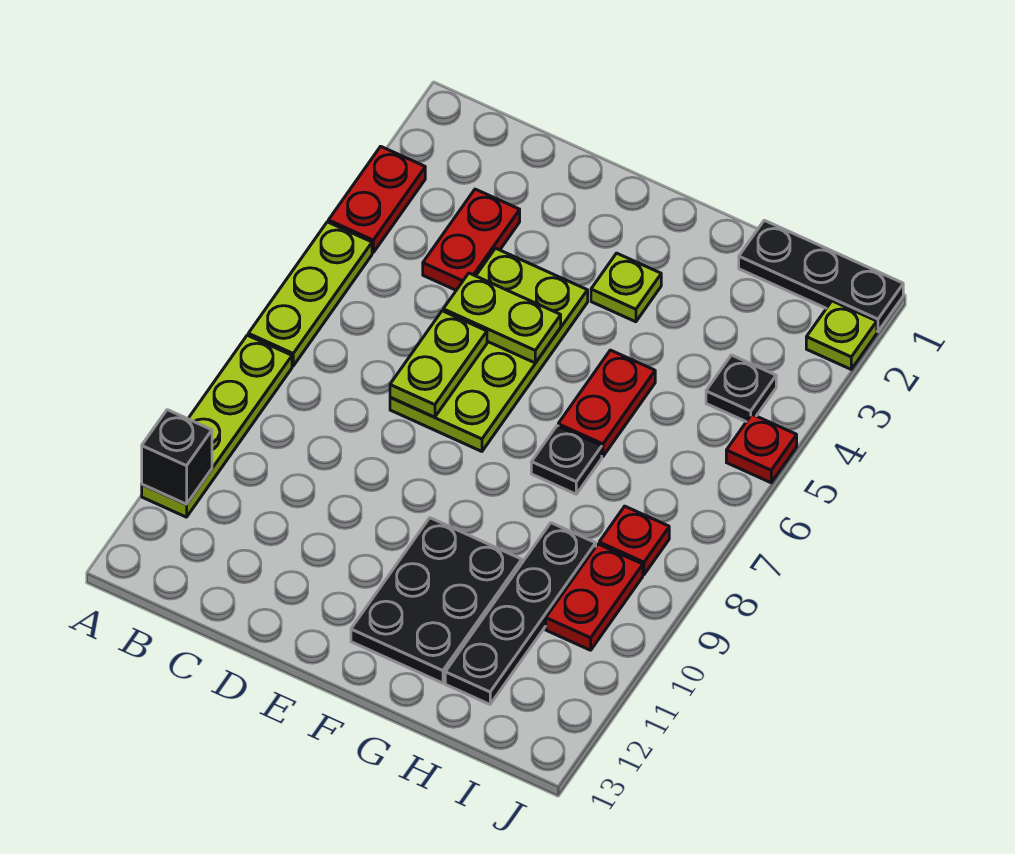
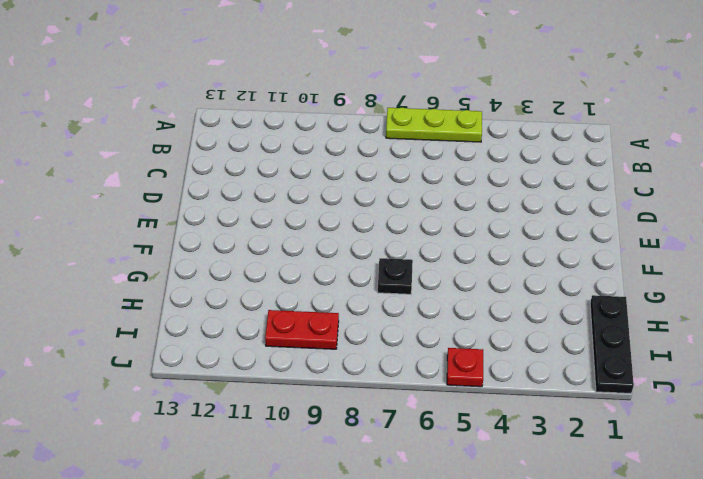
none -> red 1x2 plate [328,146,425,253]
none -> lime 1x4 plate [142,335,292,517]
none -> red 1x2 plate [423,189,520,290]

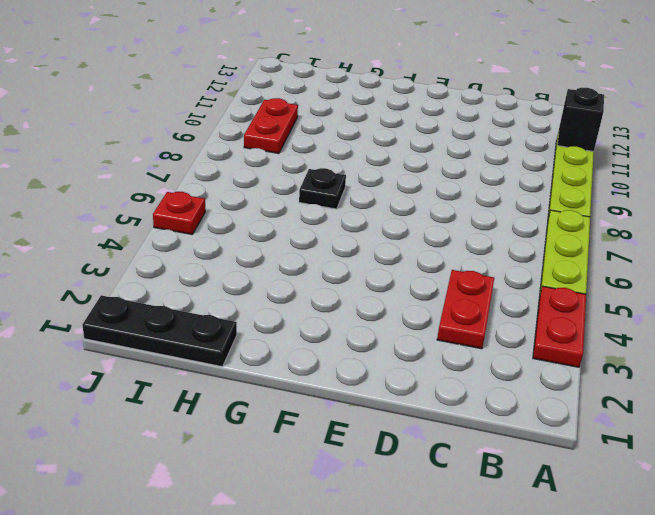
none -> lime 2x4 plate [390,248,588,451]
none -> lime 1x1 plate [591,253,661,322]
none -> black 2x3 plate [351,518,522,683]

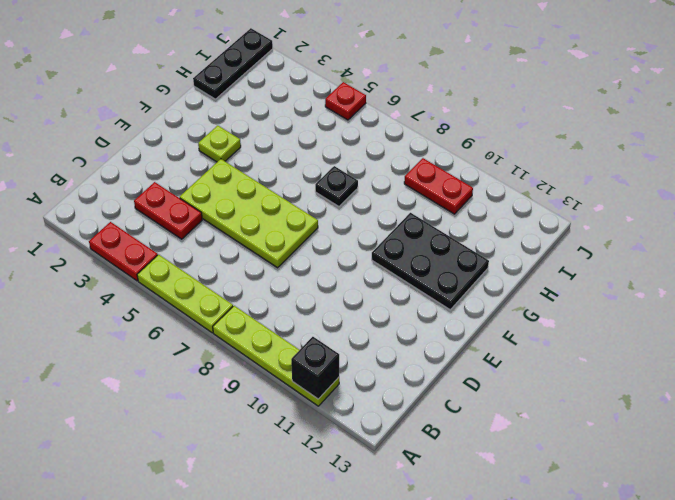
none -> red 1x2 plate [558,350,655,456]
none -> black 1x4 plate [445,523,596,704]
none -> black 1x1 plate [706,355,776,422]

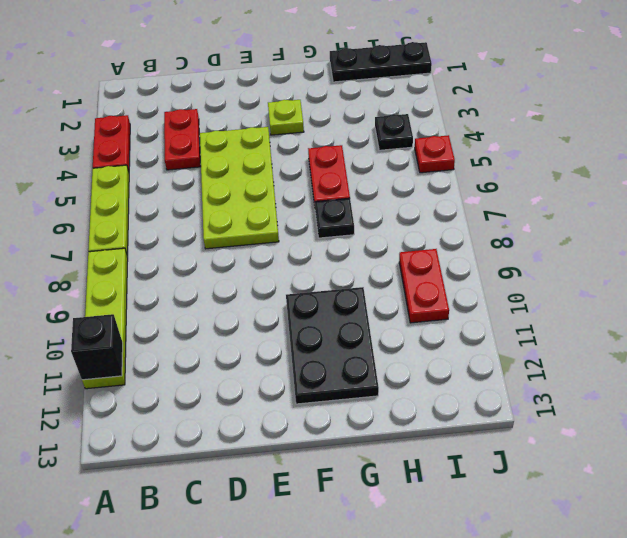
none -> black 1x4 plate [445,523,596,704]
none -> red 1x1 plate [599,506,669,575]
none -> lime 1x1 plate [806,301,877,369]

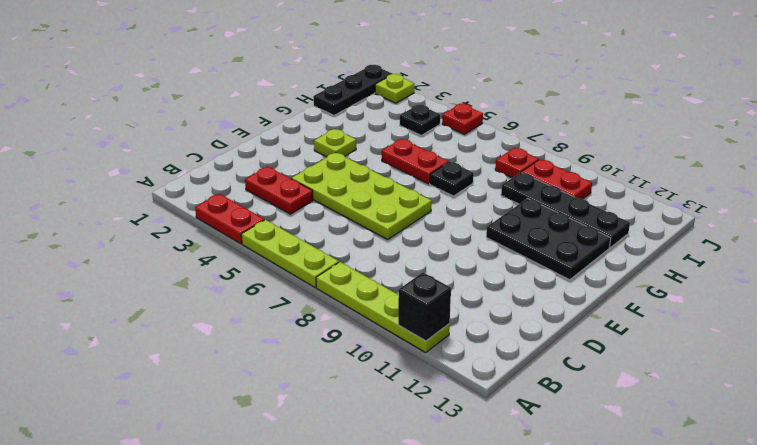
none -> lime 1x2 plate [443,273,561,363]
none -> lime 1x2 plate [390,311,487,417]

